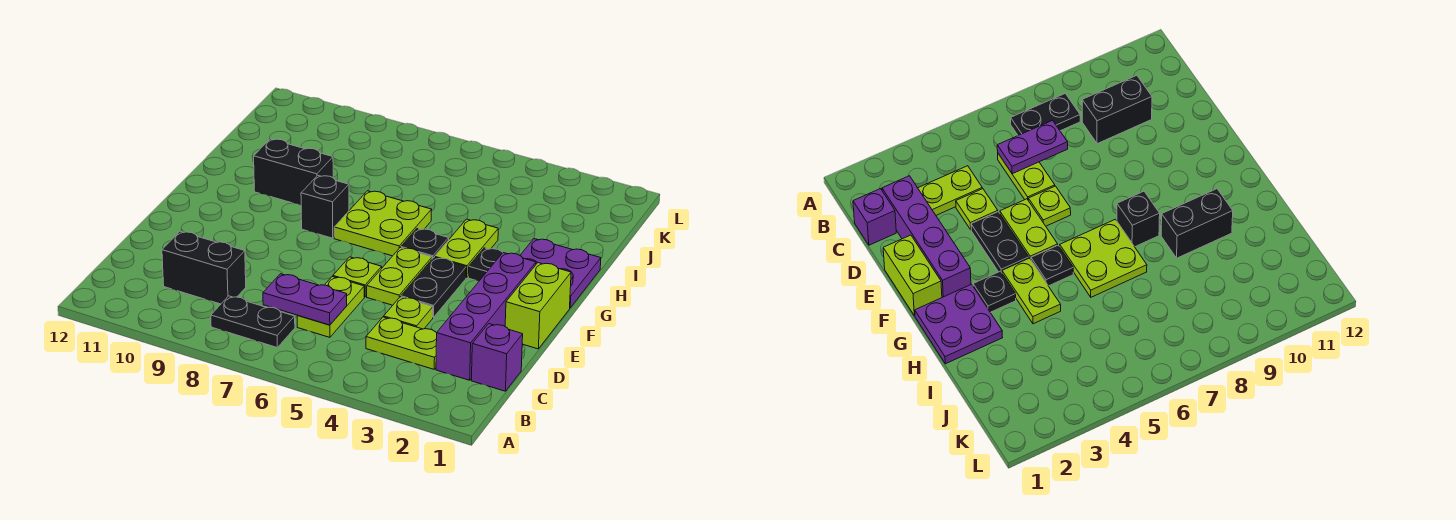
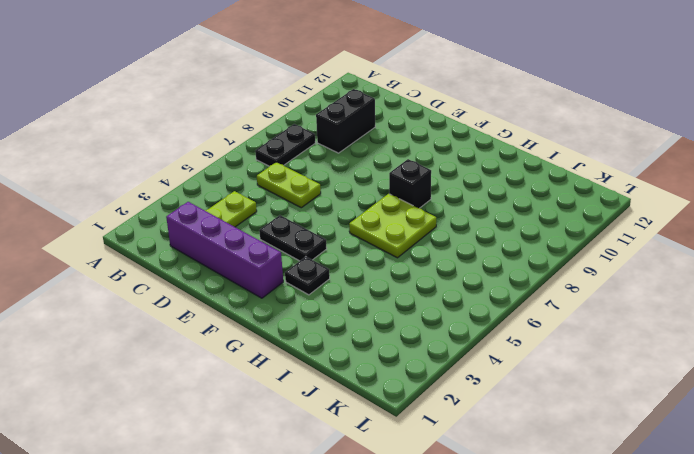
none -> purple 1x1 brick [471,324,523,391]
none -> lime 1x1 plate [384,297,433,329]
none -> lime 1x2 brick [505,263,571,349]

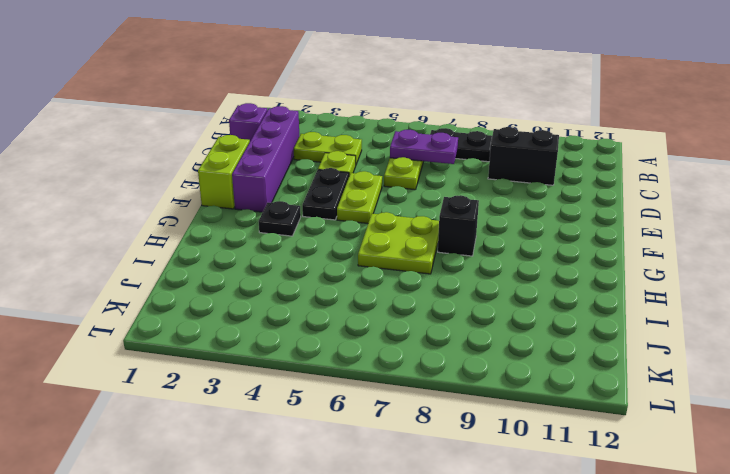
none -> lime 1x1 plate [333,257,382,297]
none -> purple 2x2 plate [520,239,601,308]
none -> lime 1x2 plate [435,219,498,278]

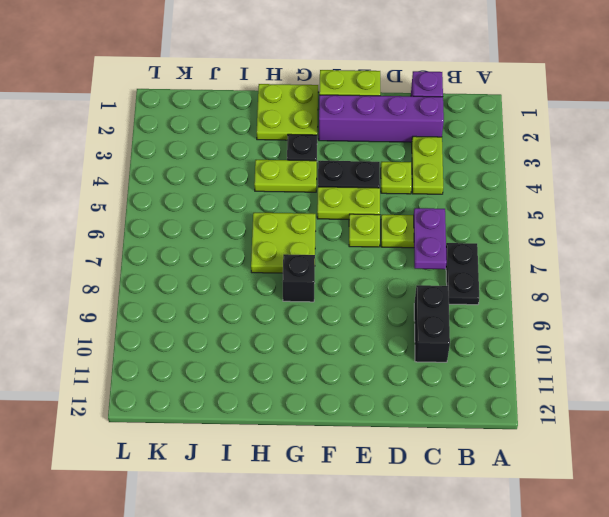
lime 2x2 plate [257,84,318,140] -> purple 2x2 plate [520,239,601,308]
none -> black 1x1 plate [401,229,449,259]
none -> black 1x2 brick [254,139,333,205]

